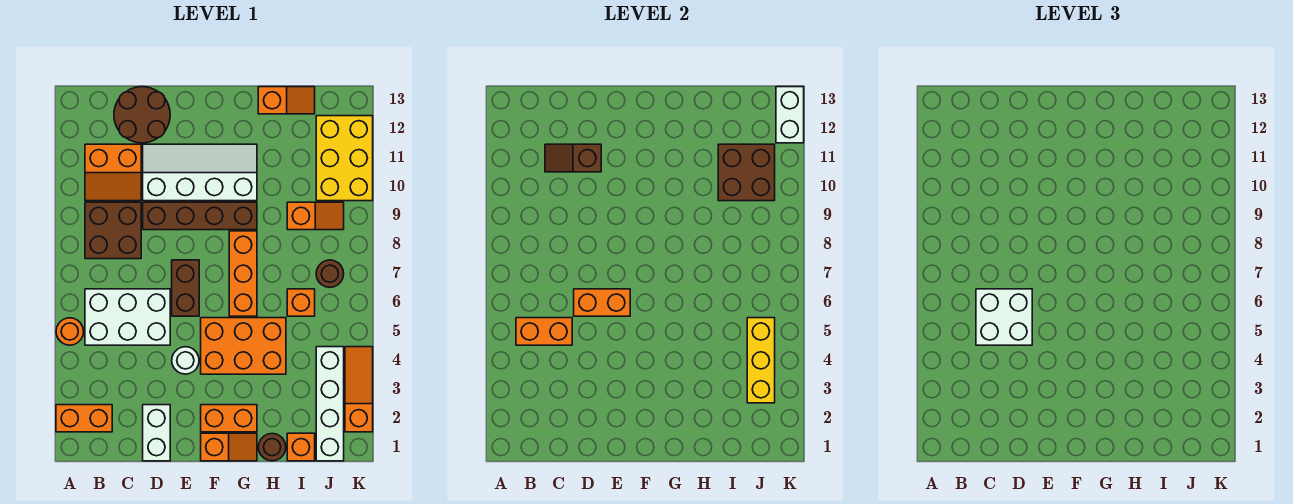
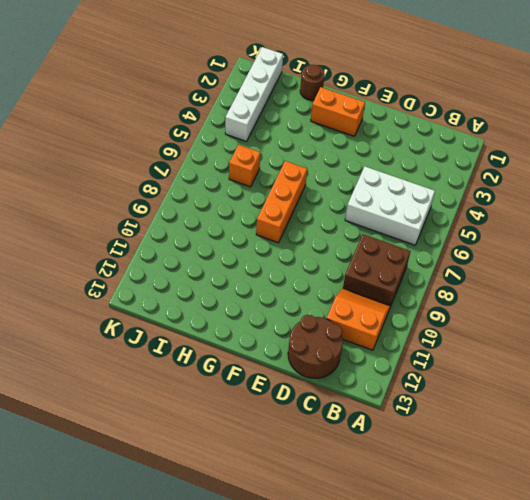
none -> orange 1x2 brick [56,405,112,432]
none -> orange 1x1 round brick [56,318,84,345]
none -> white 1x2 brick [143,405,170,461]
none -> brown 1x4 brick [143,202,257,230]

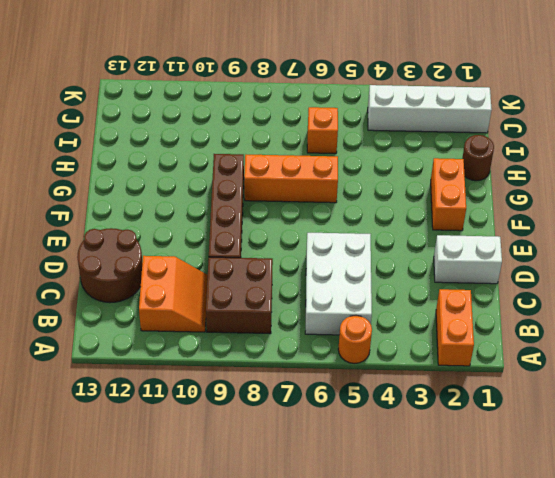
none -> white 2x4 slope [143,144,257,201]
none -> white 1x1 round brick [172,347,199,374]
none -> brown 1x2 brick [172,260,199,316]
none -> orange 1x2 slope [201,433,257,461]

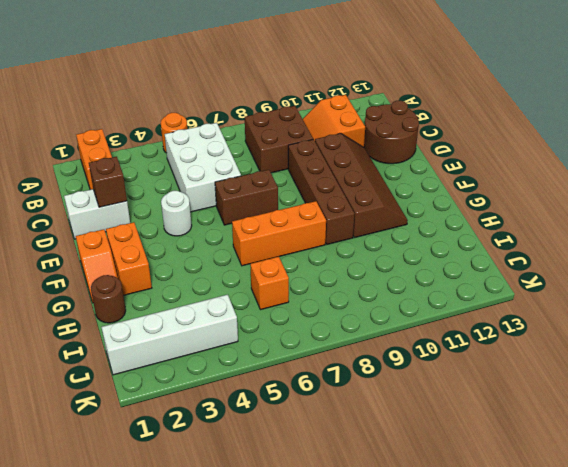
brown 1x1 brick [89,157,127,207] -> none
brown 2x4 slope [315,133,408,238] -> white 2x4 slope [143,144,257,201]
none -> orange 2x3 brick [201,318,286,374]
none -> orange 1x2 slope [258,87,315,114]
none -> orange 1x1 brick [287,433,315,461]
none -> orange 1x2 slope [287,202,344,230]

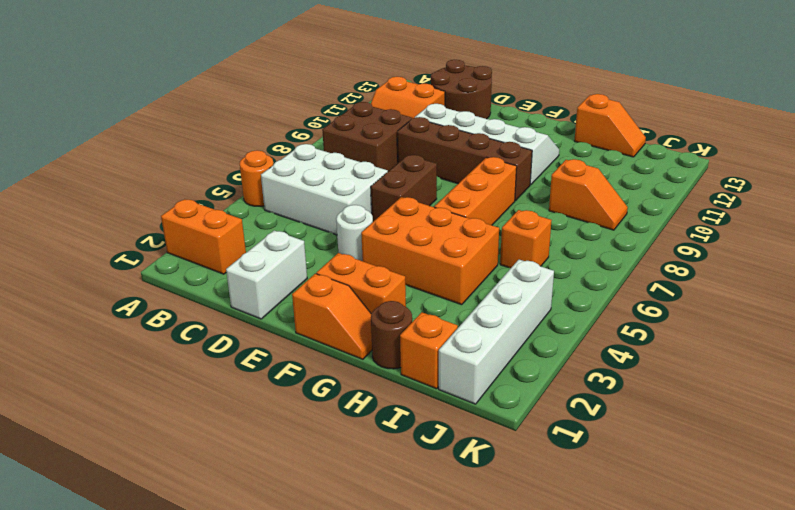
none -> brown 1x1 round brick [316,260,344,287]
none -> yellow 2x3 brick [316,116,373,201]
none -> orange 1x3 slope [345,347,373,432]
none -> orange 1x2 brick [516,318,572,345]

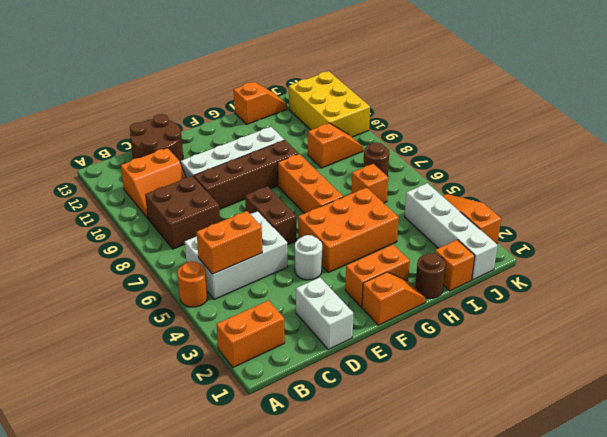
none -> brown 1x2 slope [545,144,601,172]
none -> orange 1x2 brick [574,289,630,316]
none -> brown 2x2 brick [718,144,775,201]
none -> yellow 1x3 brick [747,318,775,403]

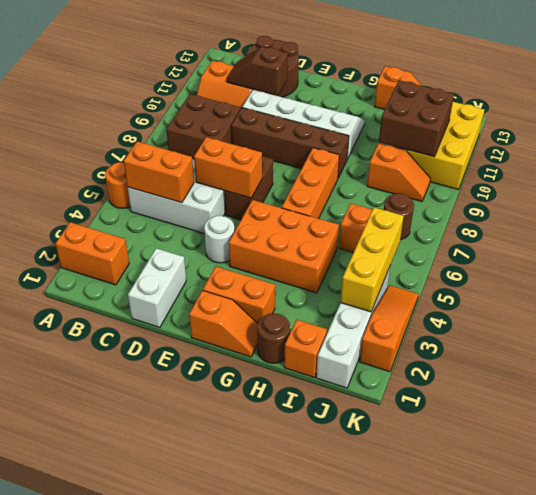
none -> white 1x2 brick [776,87,804,143]
none -> white 2x2 brick [976,289,1032,345]

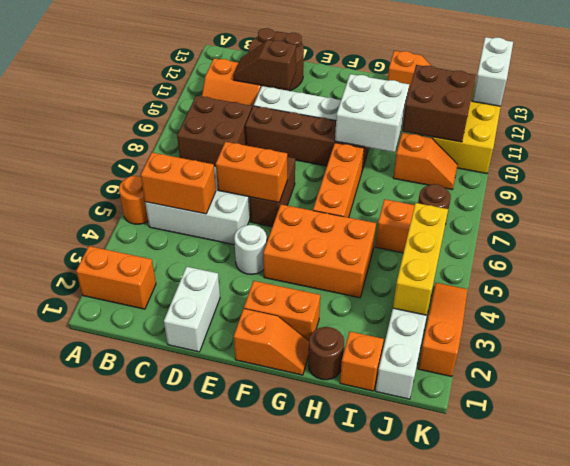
white 2x2 brick [335,74,409,152] -> white 2x2 brick moved to [976,289,1032,345]

